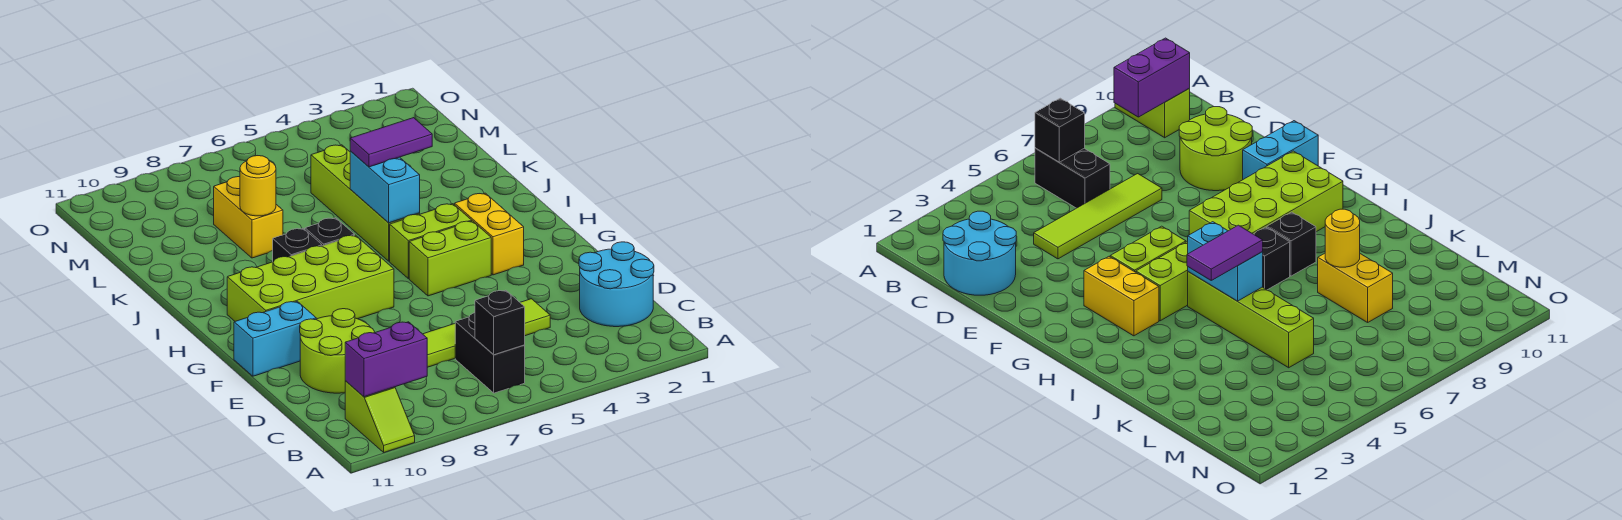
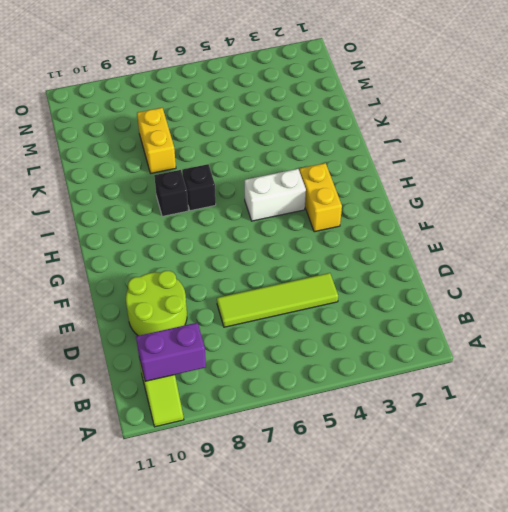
white 1x2 brick [245,169,306,221] -> lime 1x2 brick [390,204,472,279]
none -> black 1x2 brick [455,313,525,393]
none -> cyan 2x2 round brick [579,242,654,327]
none -> cyan 1x2 brick [234,301,316,376]

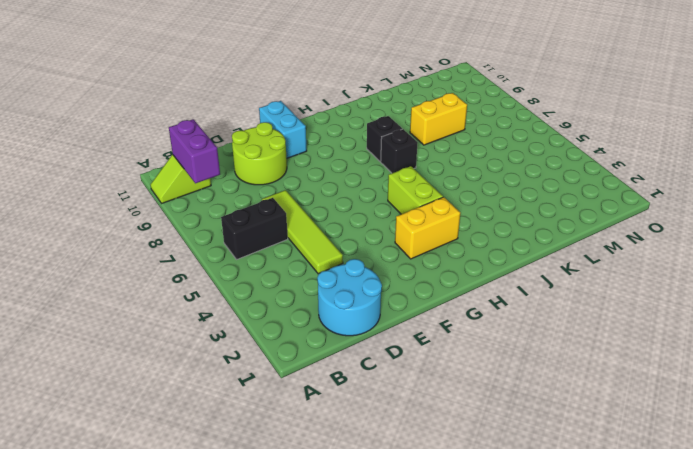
none -> lime 1x2 brick [409,221,491,296]
none -> lime 2x4 brick [227,235,394,321]
none -> lime 1x4 brick [311,145,420,261]

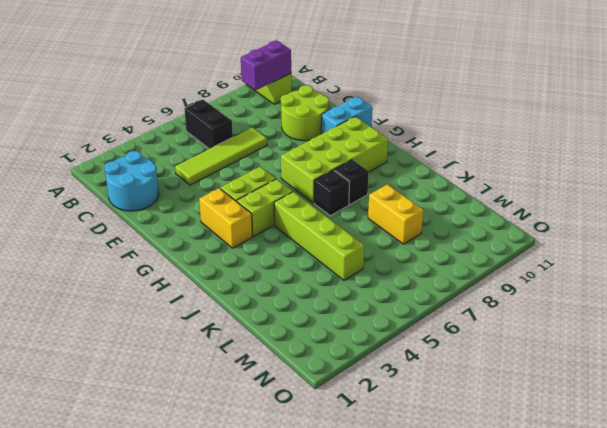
none -> black 1x1 brick [475,290,525,355]
none -> cyan 1x2 brick [350,151,420,223]
none -> yellow 1x1 round brick [240,156,276,216]

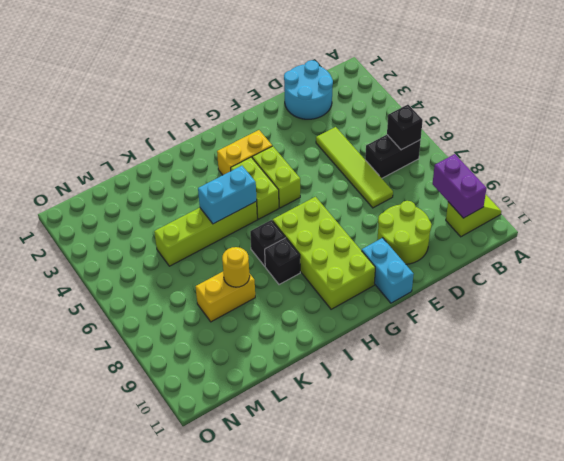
none -> purple 1x2 tile [350,118,432,167]

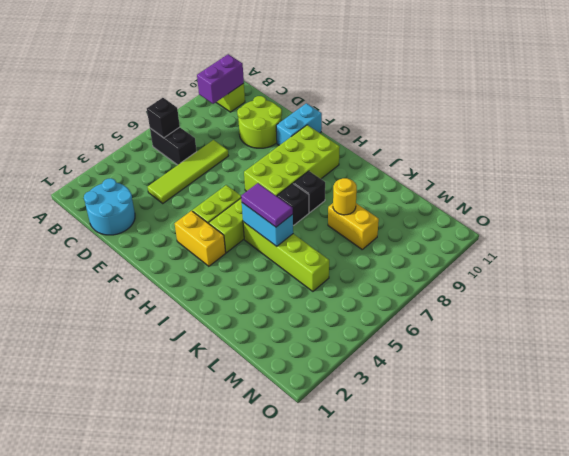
purple 1x2 tile [241,183,293,227] -> purple 1x2 tile turned to [350,118,432,167]

